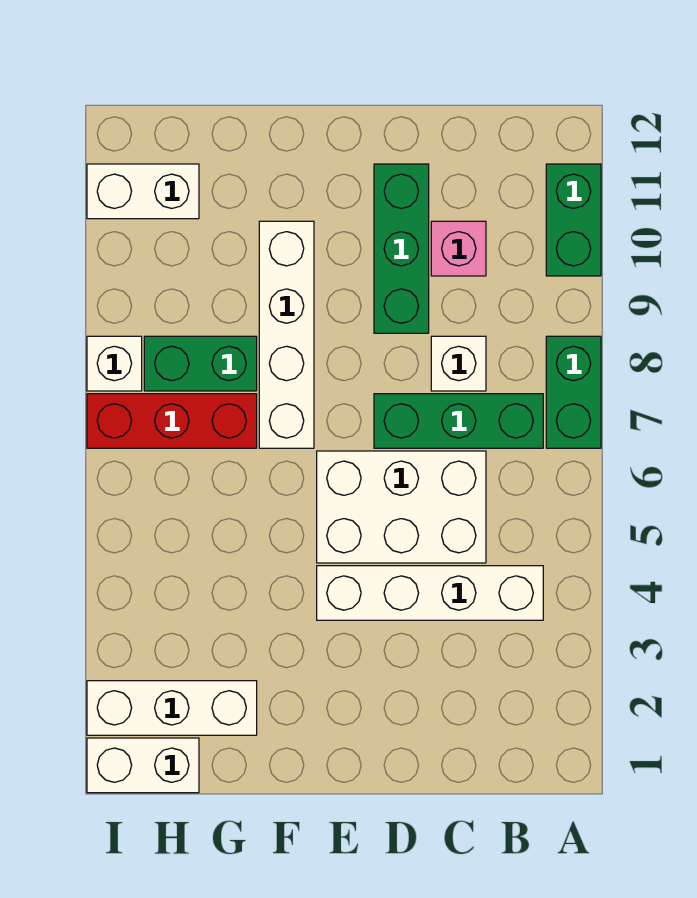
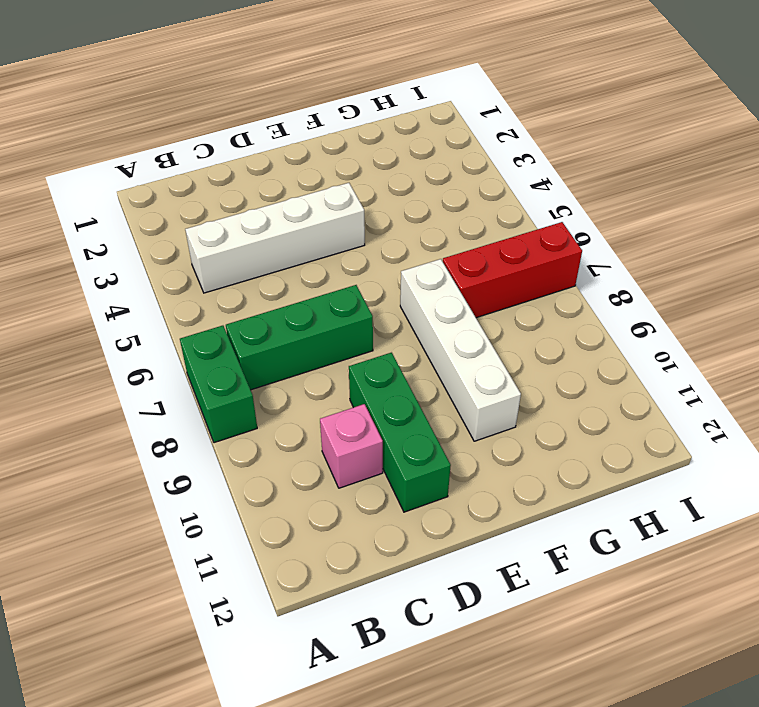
none -> green 1x2 brick [546,164,601,276]
none -> white 2x3 brick [317,451,486,563]
none -> white 1x1 brick [431,336,486,391]

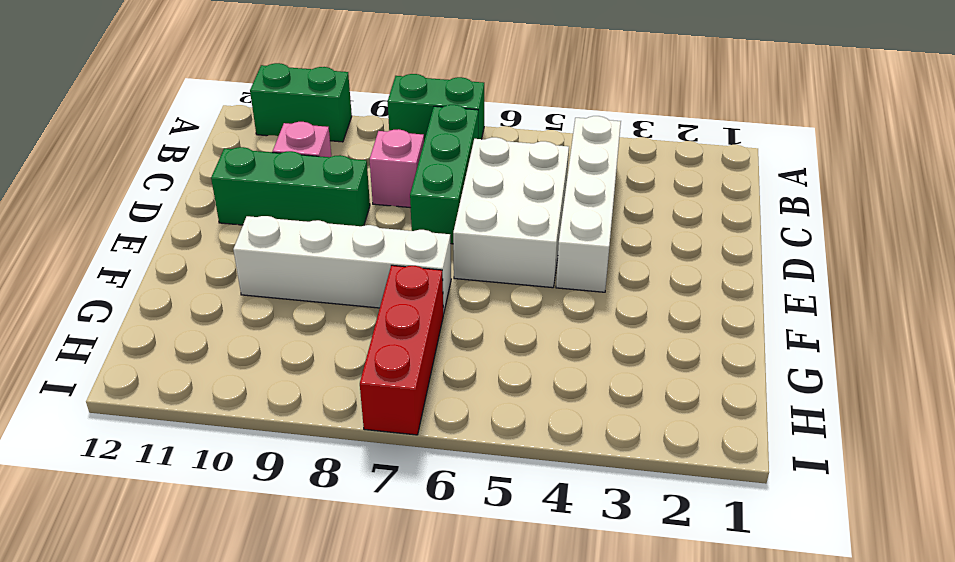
pink 1x1 brick [370,129,424,208] -> white 1x1 brick [431,336,486,391]
none -> white 1x3 brick [87,681,257,735]
none -> green 1x2 brick [144,336,257,391]
none -> white 1x2 brick [87,738,199,793]

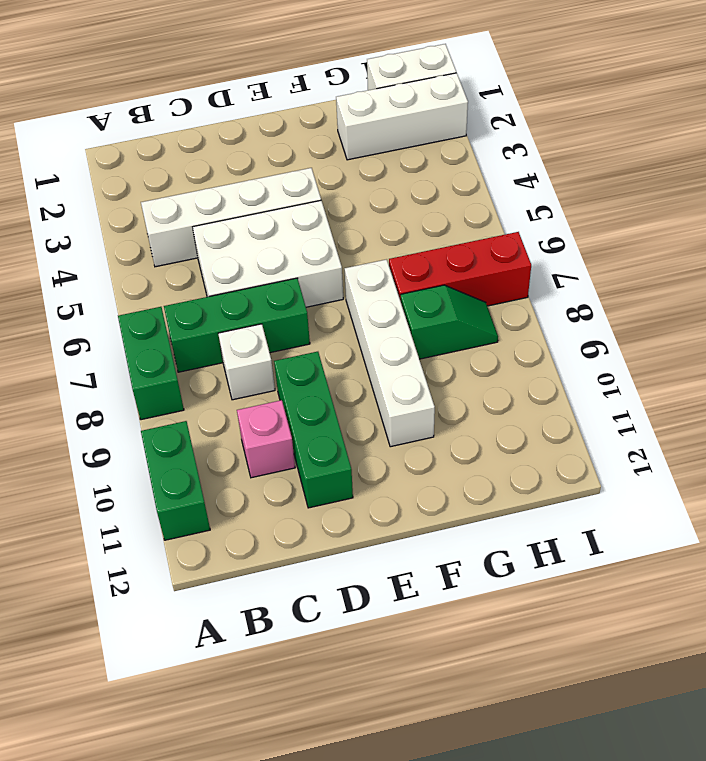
green 1x2 slope [401,285,498,359] -> green 1x2 brick [144,336,257,391]
none -> white 1x2 brick [87,164,199,219]
none -> white 1x1 brick [87,336,142,391]

